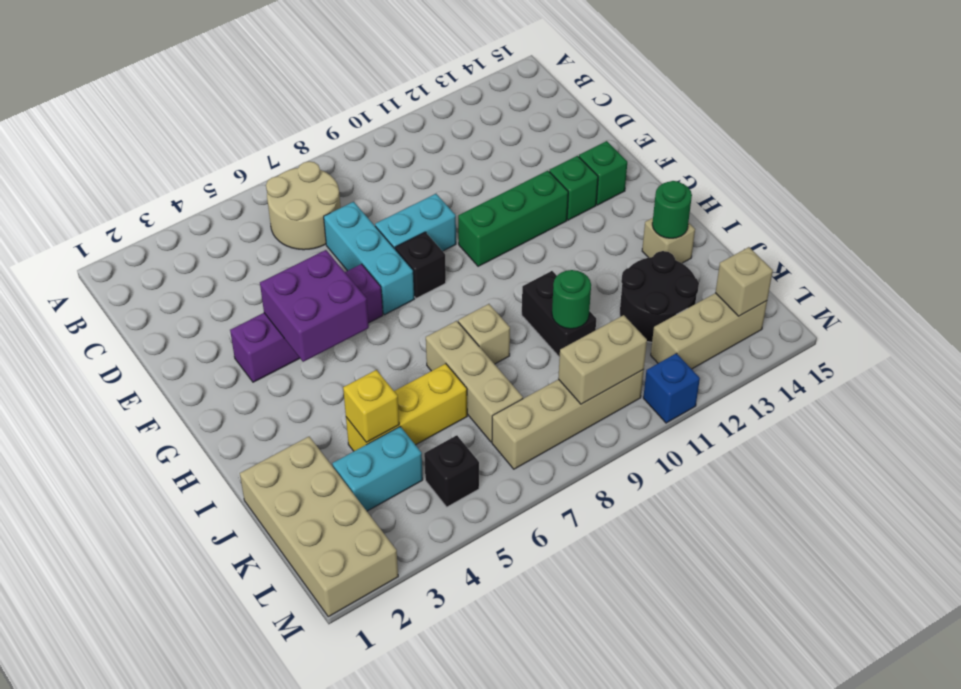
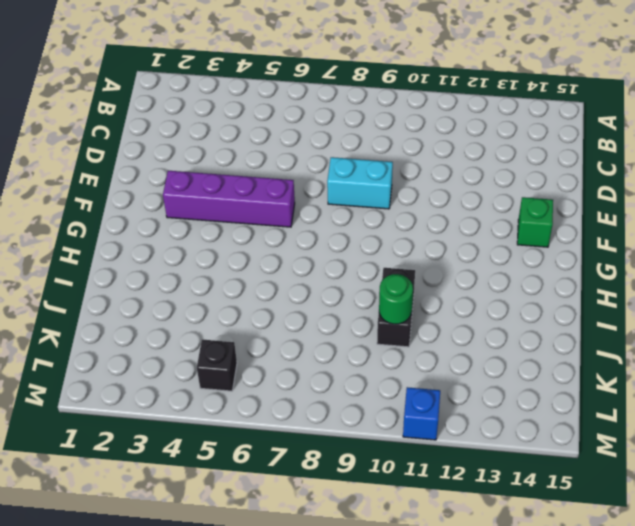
none -> tan 2x2 round brick [266,161,341,250]
none -> cyan 1x3 brick [324,202,415,315]
none -> black 1x1 brick [395,232,446,298]

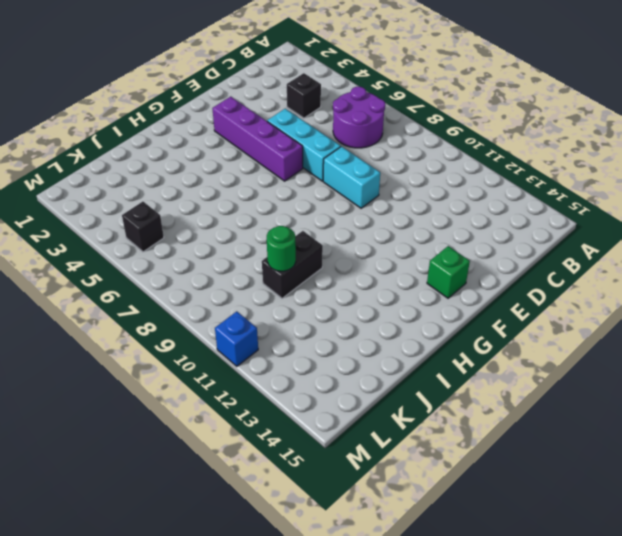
purple 2x2 round brick [333,87,385,148] -> tan 2x2 round brick [266,161,341,250]
black 1x1 brick [287,73,321,118] -> black 1x1 brick moved to [395,232,446,298]
cyan 1x3 brick [267,109,341,181] -> cyan 1x3 brick turned to [324,202,415,315]
none -> green 1x3 brick [458,171,568,266]
none -> green 1x1 brick [549,156,598,220]
none -> tan 1x3 brick [426,321,523,442]

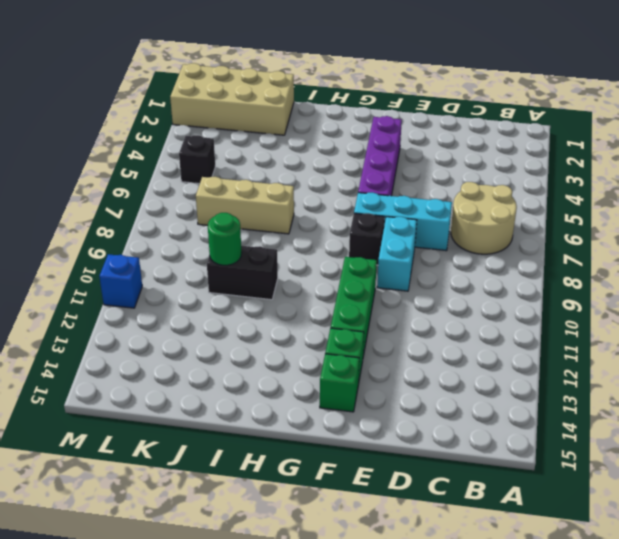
none -> tan 1x1 brick [458,304,510,364]
none -> tan 1x1 brick [642,218,695,263]
none -> yellow 1x3 brick [346,364,467,451]

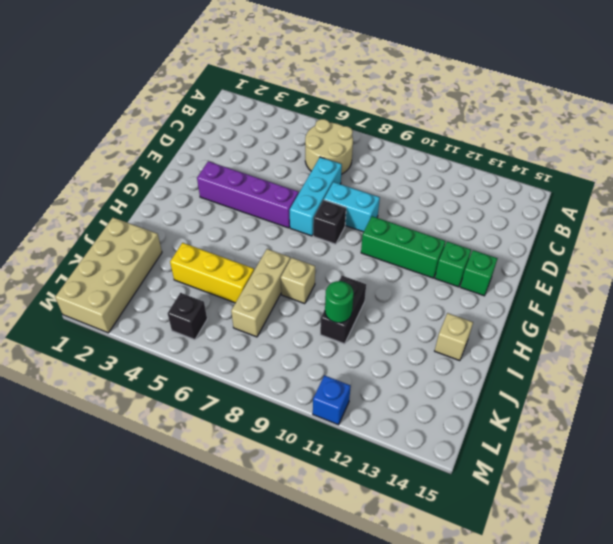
none -> black 2x2 round brick [620,251,699,342]
none -> cyan 1x2 brick [332,427,423,511]
none -> tan 1x4 brick [492,370,644,469]

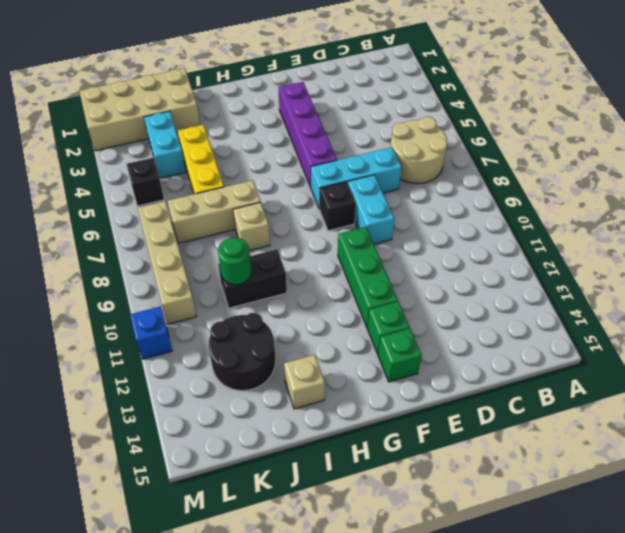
none -> tan 1x3 brick [651,293,767,369]
none -> purple 2x2 brick [260,250,369,362]
none -> green 1x1 round brick [652,181,692,238]

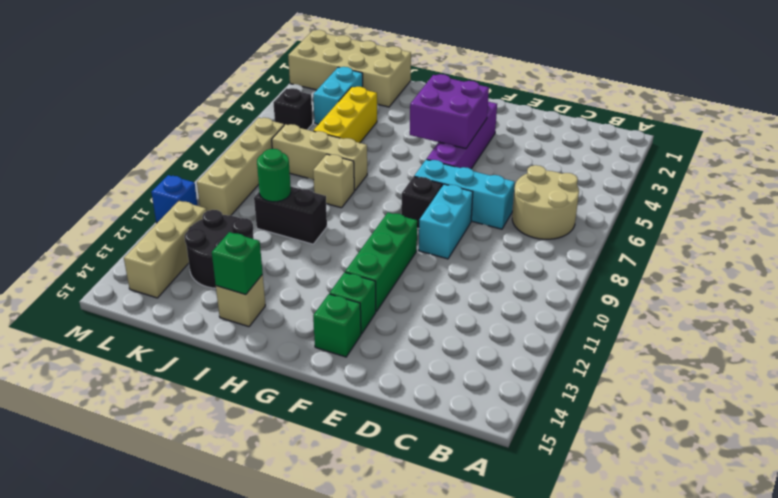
green 1x1 brick [212,232,263,295] -> green 1x1 round brick [652,181,692,238]
none -> yellow 1x1 brick [343,370,399,442]
none -> tan 1x2 brick [558,315,647,404]
none -> tan 1x1 brick [715,247,773,316]

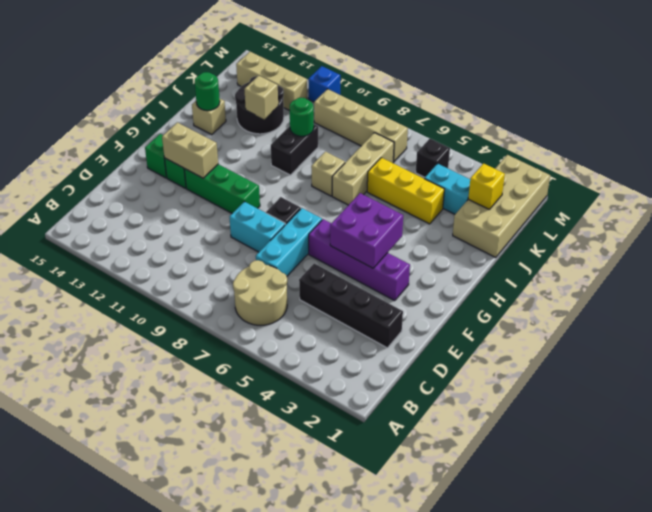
black 1x4 brick [299,263,403,348] -> none
tan 1x2 brick [162,122,218,178] -> tan 1x2 brick moved to [558,315,647,404]
tan 1x1 brick [244,76,278,119] -> tan 1x1 brick moved to [715,247,773,316]
yellow 1x1 brick [468,163,505,209] -> yellow 1x1 brick moved to [343,370,399,442]

